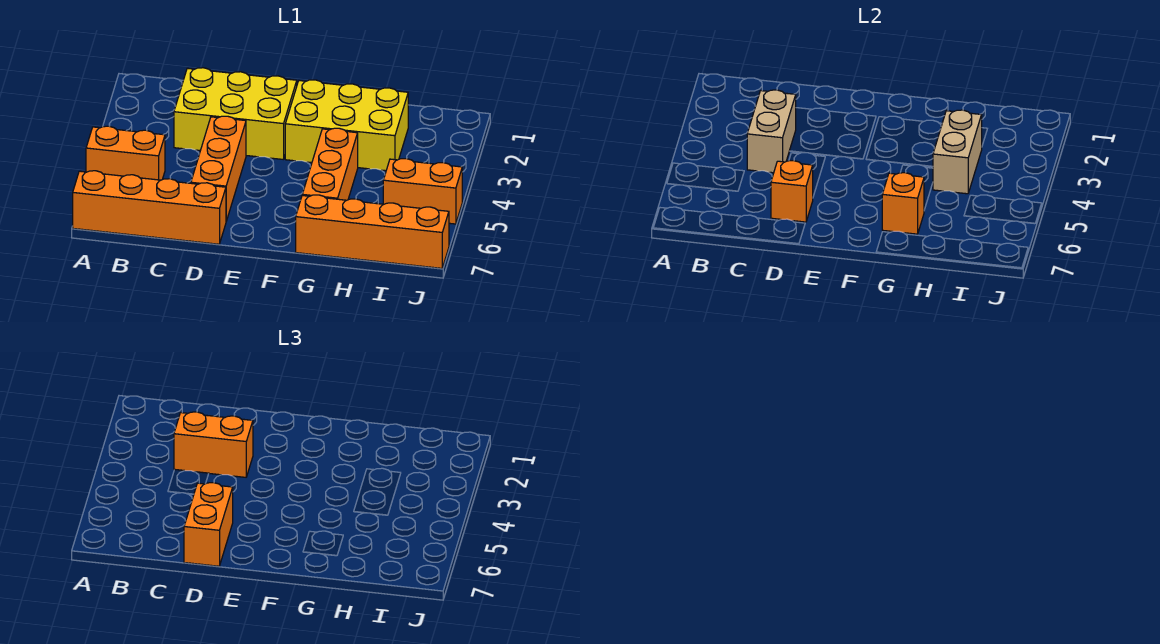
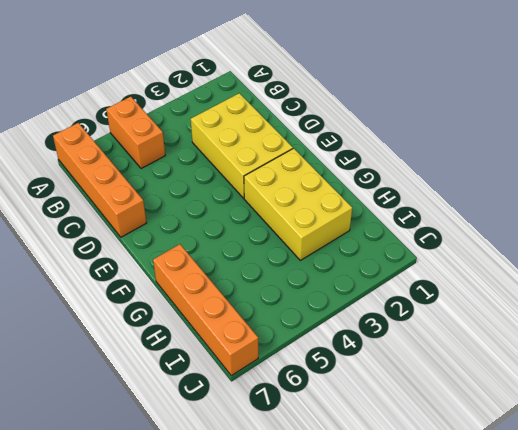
none -> orange 1x3 brick [191,116,246,221]
none -> orange 1x3 brick [302,128,358,200]
none -> orange 1x2 brick [383,159,462,224]

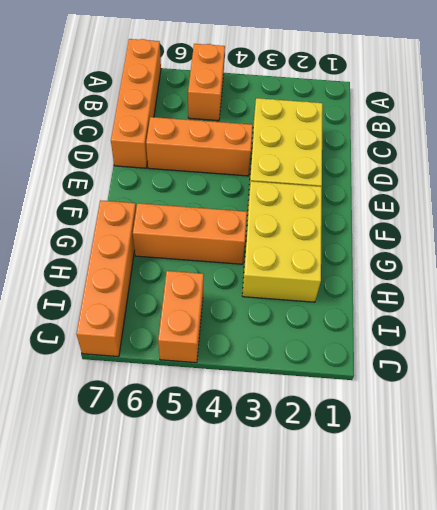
none -> tan 1x2 brick [747,90,796,173]
none -> orange 1x1 brick [771,161,813,222]
none -> orange 1x1 brick [882,173,924,234]

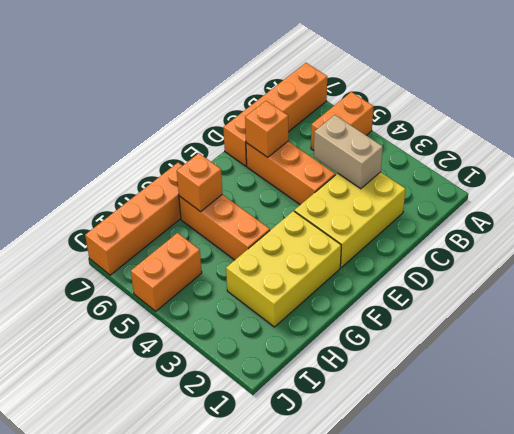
none -> tan 1x2 brick [933,110,982,194]
none -> orange 1x2 brick [174,412,253,477]
none -> orange 1x2 brick [184,483,233,566]

